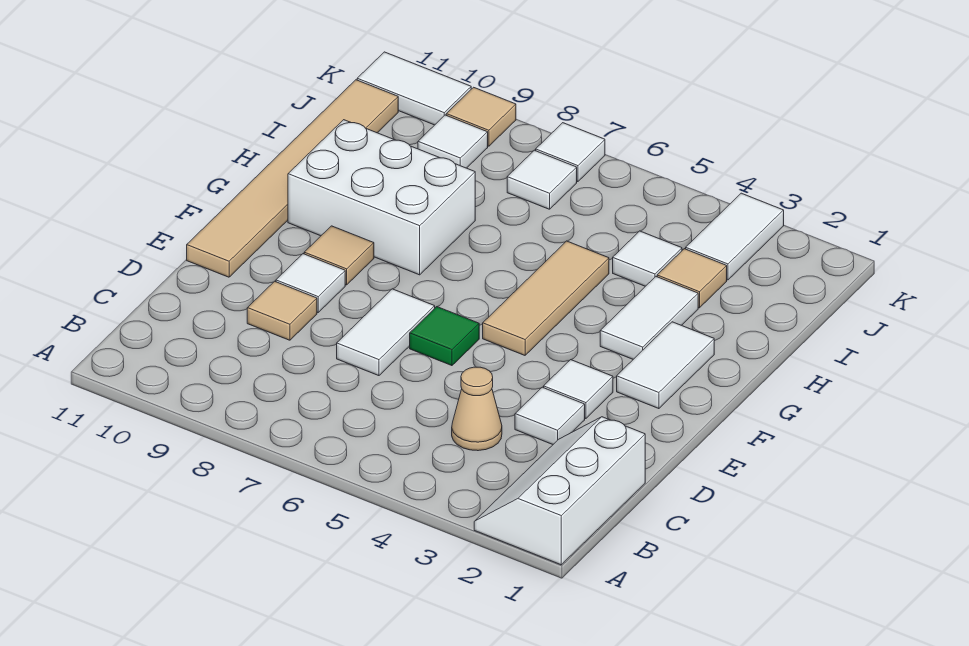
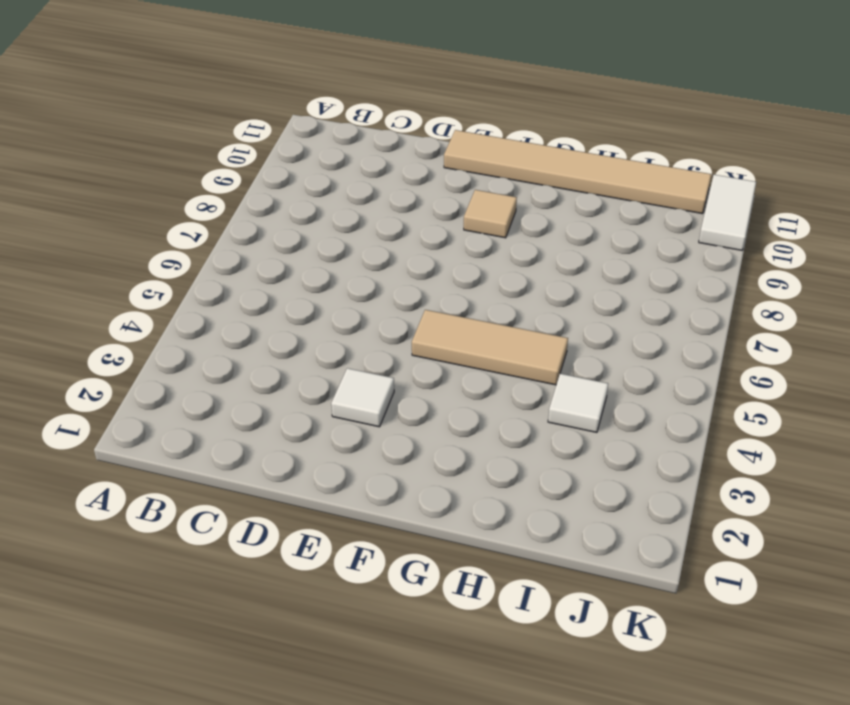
none -> white 2x3 slope [474,417,645,565]
none -> tan 1x1 cone [452,367,502,451]
none -> white 1x1 tile [515,387,585,444]

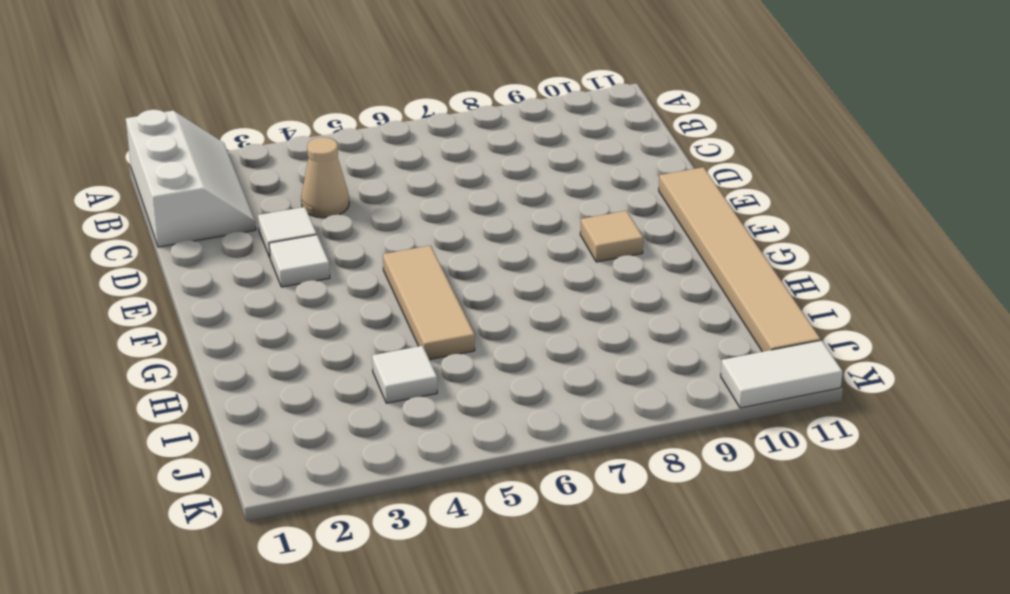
none -> white 1x2 tile [337,289,435,376]
none -> tan 1x1 tile [247,281,317,340]
none -> green 1x1 tile [410,307,479,366]

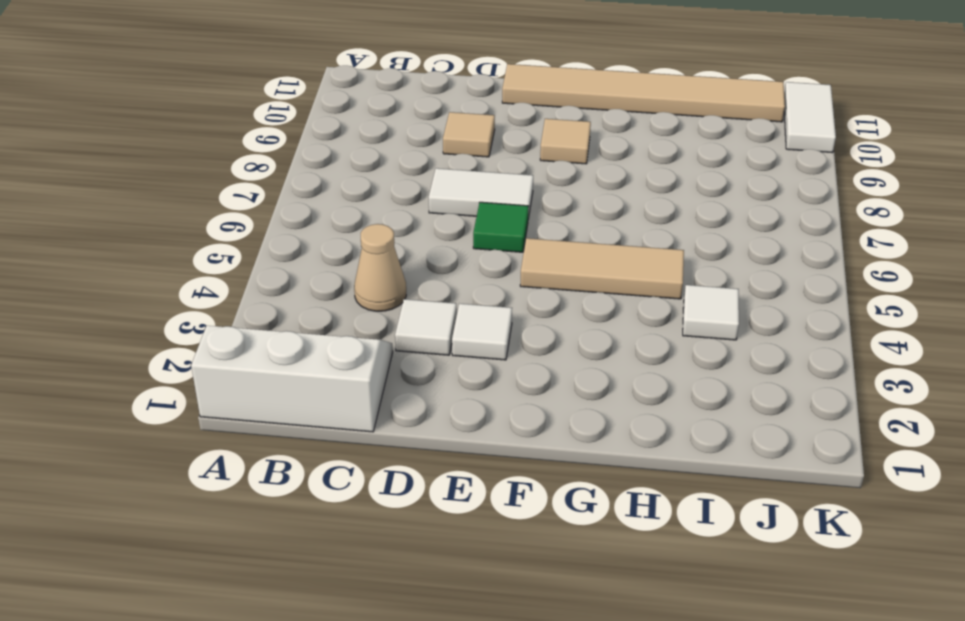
none -> white 1x1 tile [276,254,345,312]
none -> white 1x2 tile [617,322,714,409]
none -> white 1x2 tile [600,277,698,359]

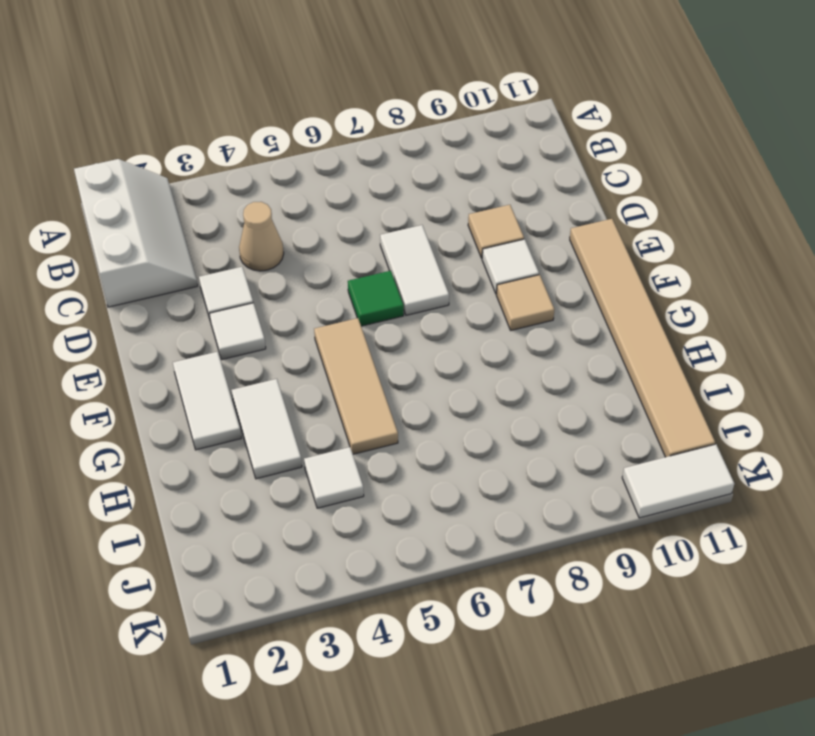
none -> white 2x3 brick [288,120,475,275]
none -> tan 1x1 tile [657,249,727,308]
none -> white 1x2 tile [686,193,784,280]

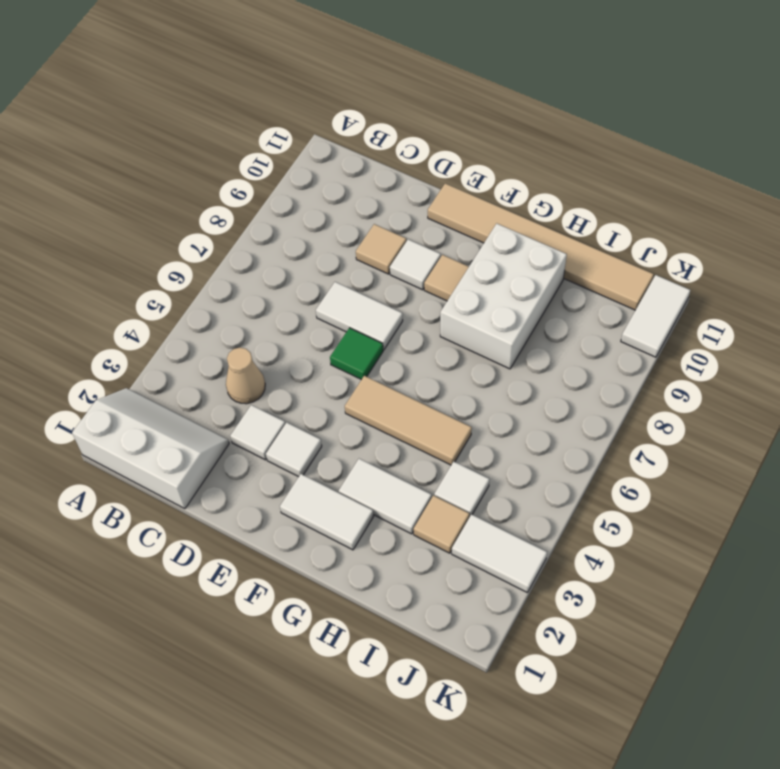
none -> white 1x1 tile [507,150,577,209]
none -> white 1x1 tile [418,115,488,168]
none -> white 1x1 tile [535,123,605,182]

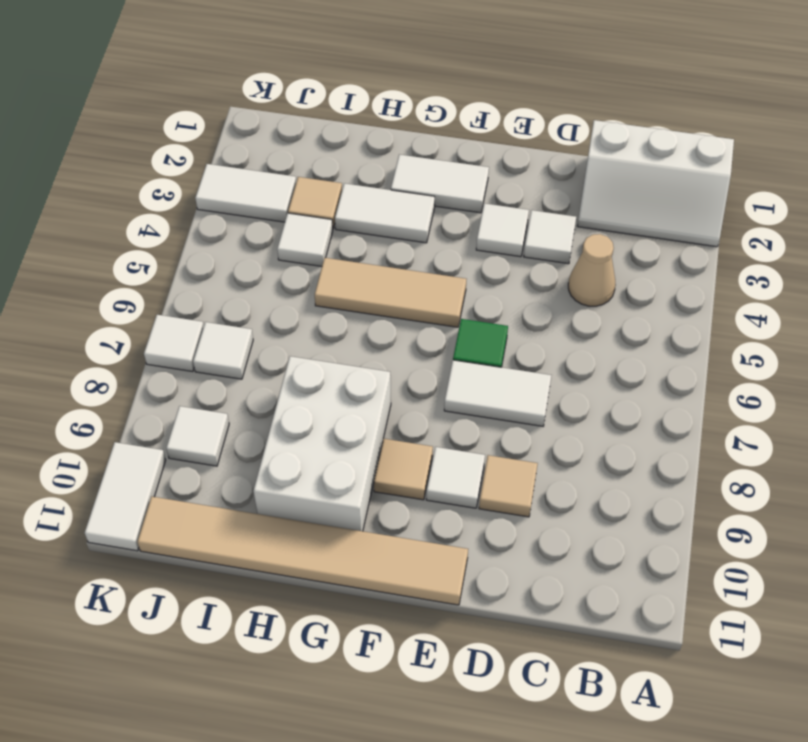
none -> tan 1x1 tile [446,87,516,146]

